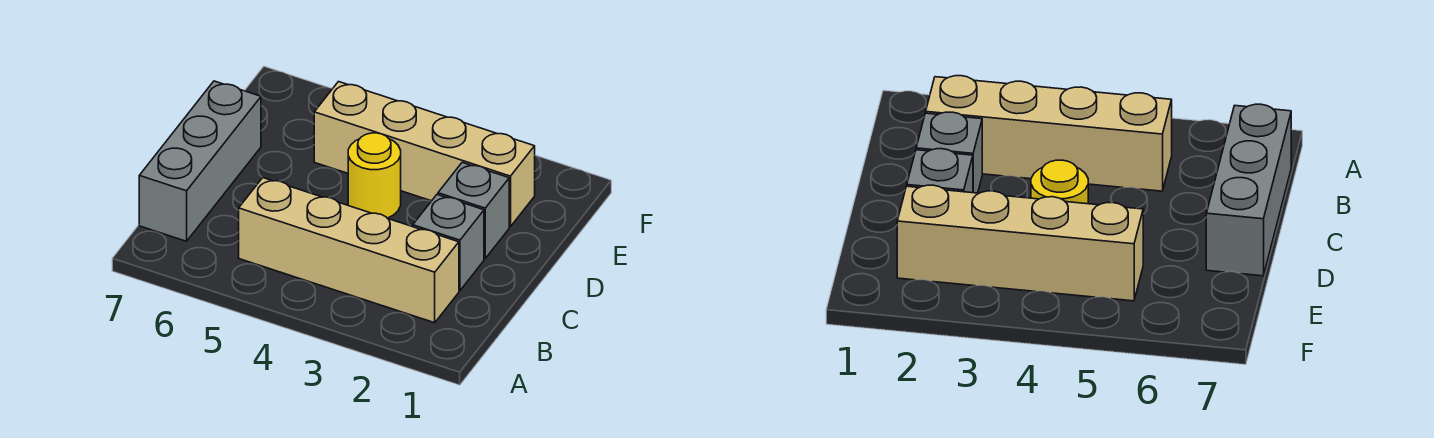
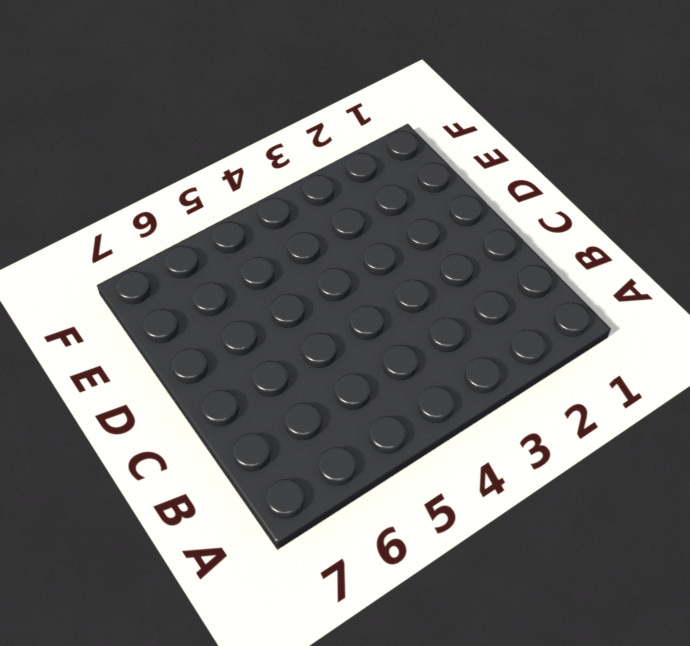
none -> tan 1x4 brick [239,178,459,323]
none -> grey 1x3 brick [139,81,261,241]

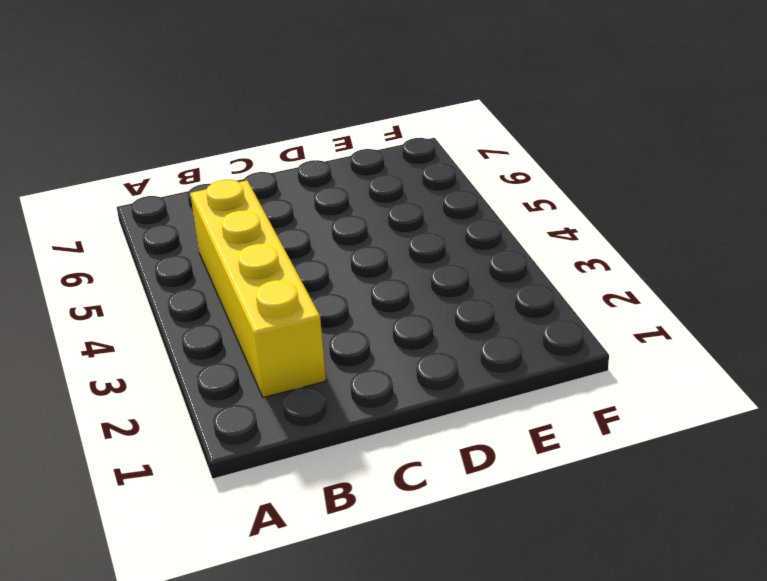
yellow 1x4 brick [190,180,326,398] -> tan 1x4 brick [239,178,459,323]
none -> grey 1x3 brick [139,81,261,241]
none -> grey 1x1 brick [413,195,484,291]

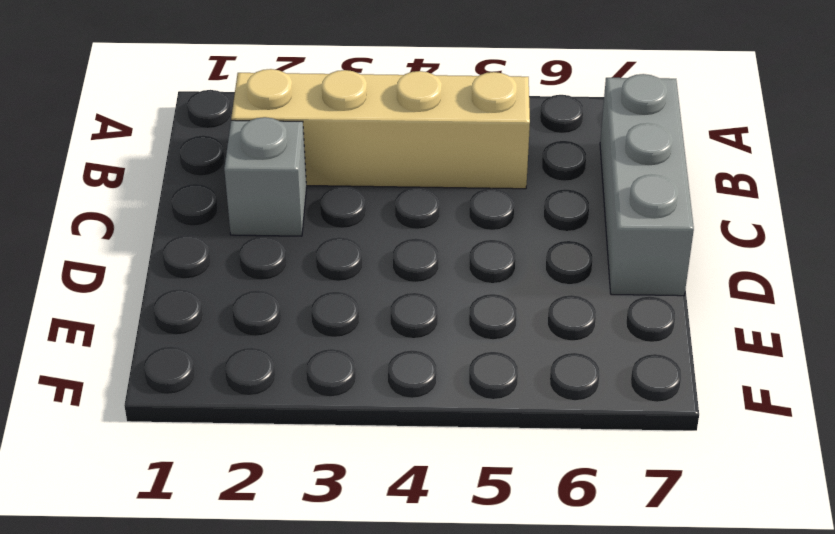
none -> grey 1x1 brick [438,162,509,259]
none -> yellow 1x1 round brick [348,133,401,218]

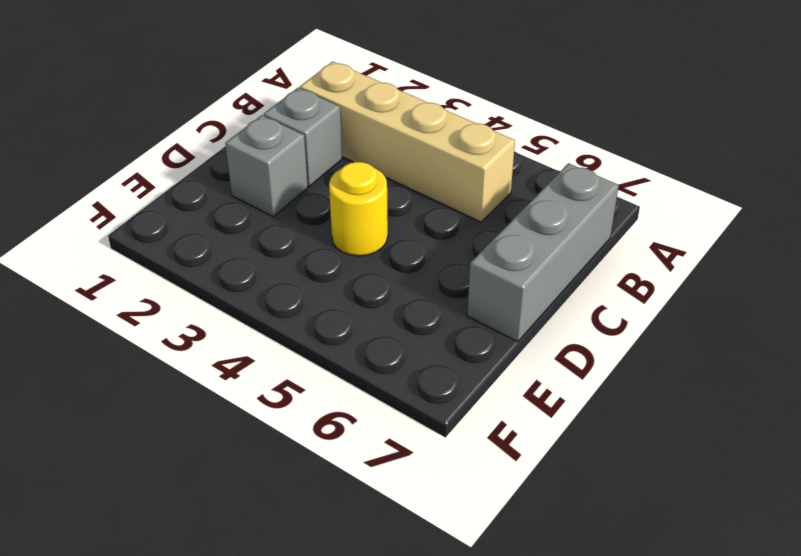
none -> tan 1x4 brick [314,82,535,227]

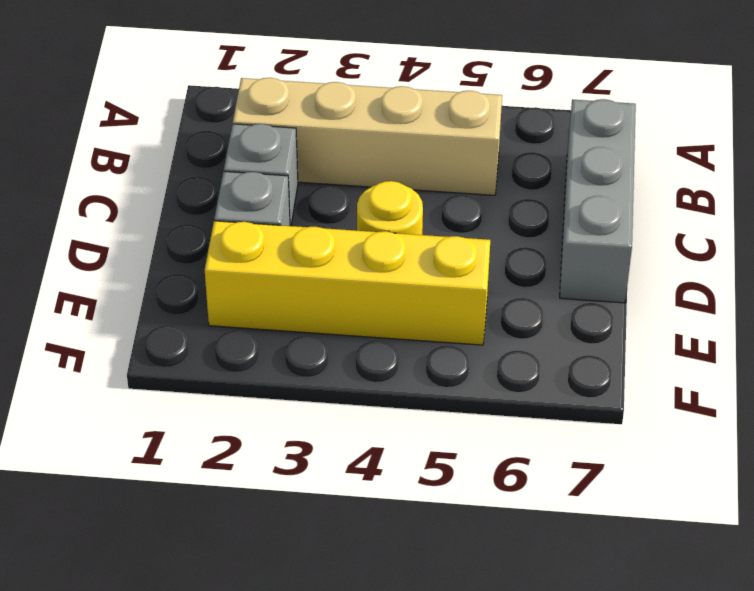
yellow 1x4 brick [205,221,490,345] -> tan 1x4 brick [314,82,535,227]

